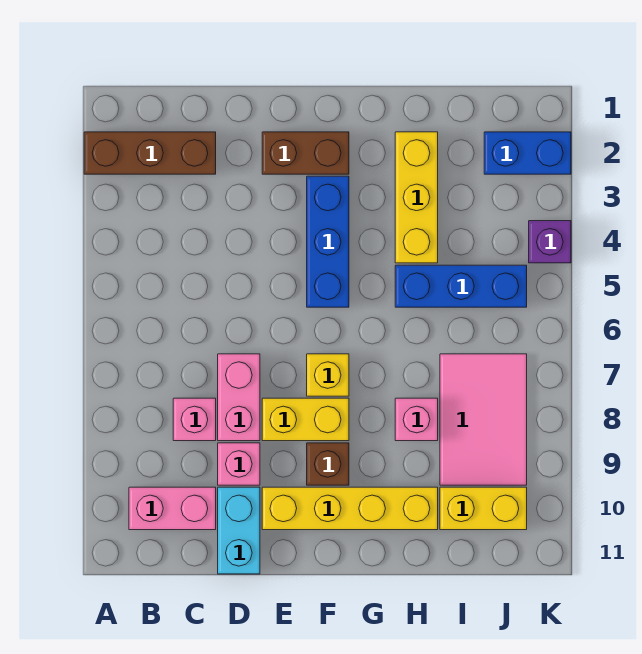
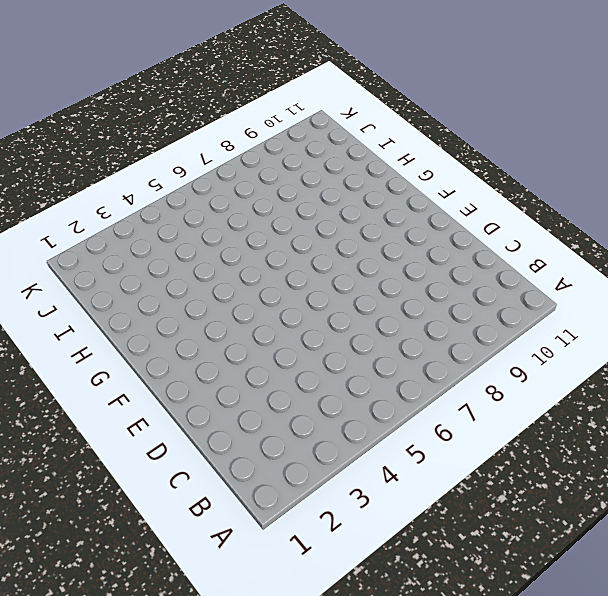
none -> brown 1x3 brick [84,132,216,174]
none -> pink 1x2 brick [129,487,216,530]
none -> pink 1x1 brick [173,398,216,441]

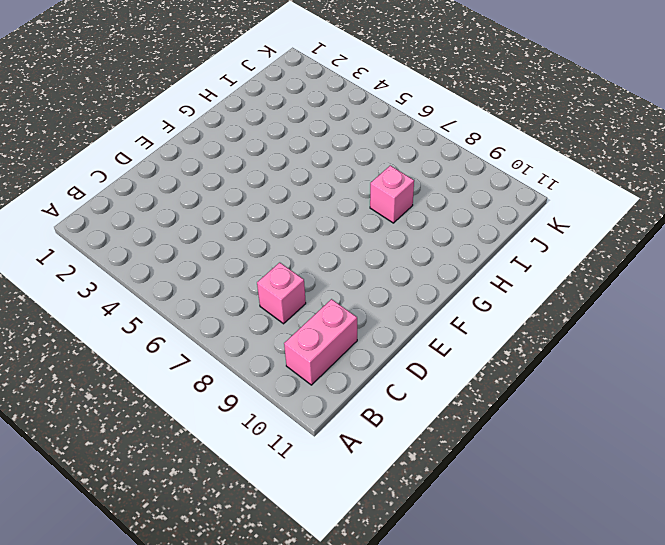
none -> brown 1x3 brick [84,132,216,174]
none -> pink 1x2 brick [218,354,260,441]
none -> pink 1x1 brick [218,443,260,485]

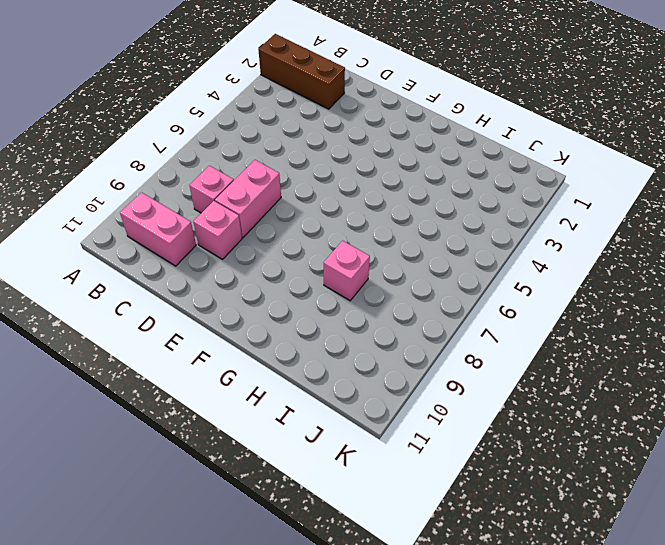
none -> cyan 1x2 brick [218,487,260,574]
none -> brown 1x2 brick [262,132,349,174]
none -> yellow 1x2 brick [262,398,349,441]

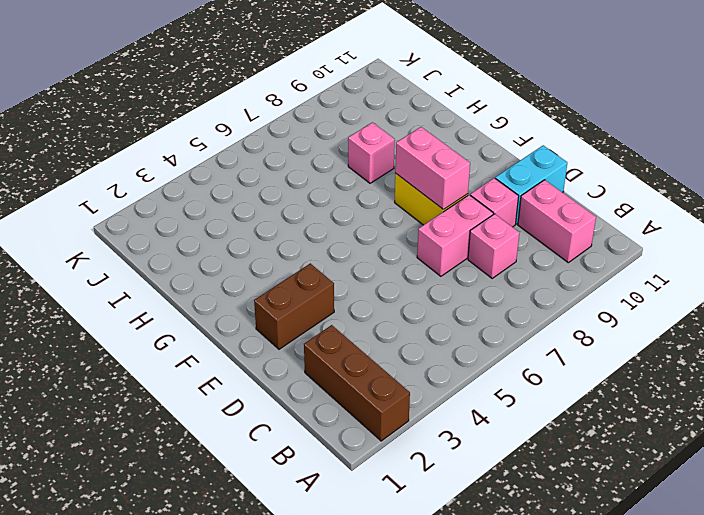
brown 1x2 brick [254,263,334,349] -> brown 1x2 brick turned to [262,132,349,174]
pink 1x2 brick [395,127,470,210] -> none
none -> yellow 1x4 brick [262,487,438,530]
none -> blue 1x3 brick [307,176,349,307]
none -> yellow 1x1 brick [307,354,349,396]

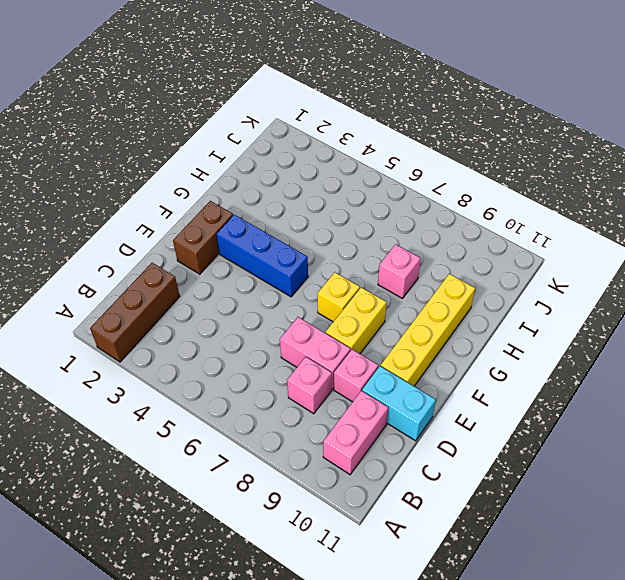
none -> brown 1x1 brick [307,443,349,485]
none -> yellow 1x3 brick [395,132,438,263]
none -> blue 1x3 brick [395,265,527,307]

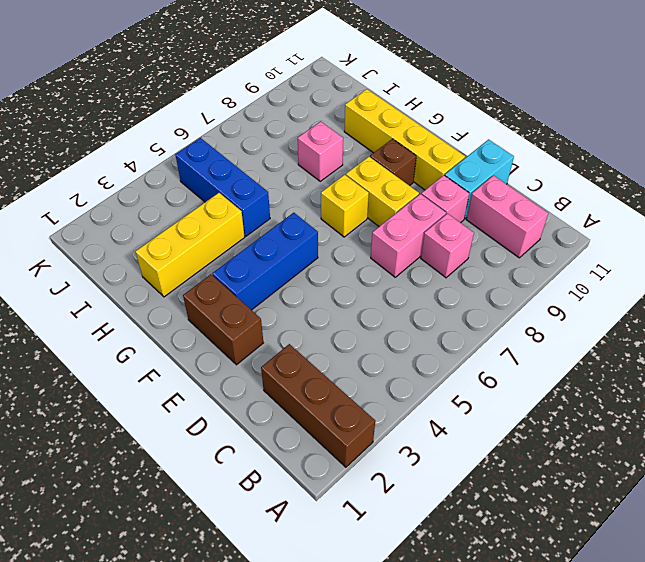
none -> pink 2x3 tile [440,354,527,485]
none -> yellow 1x2 brick [440,487,527,530]
none -> blue 1x2 brick [484,132,571,174]

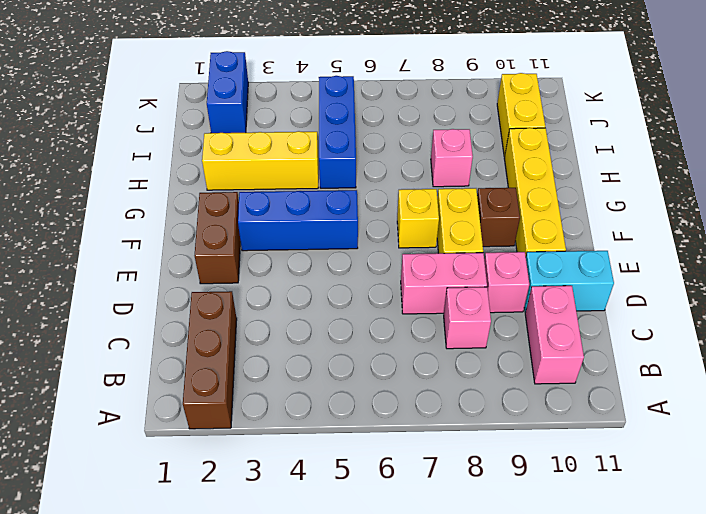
none -> pink 2x3 tile [440,354,527,485]
none -> purple 1x1 brick [529,221,571,263]

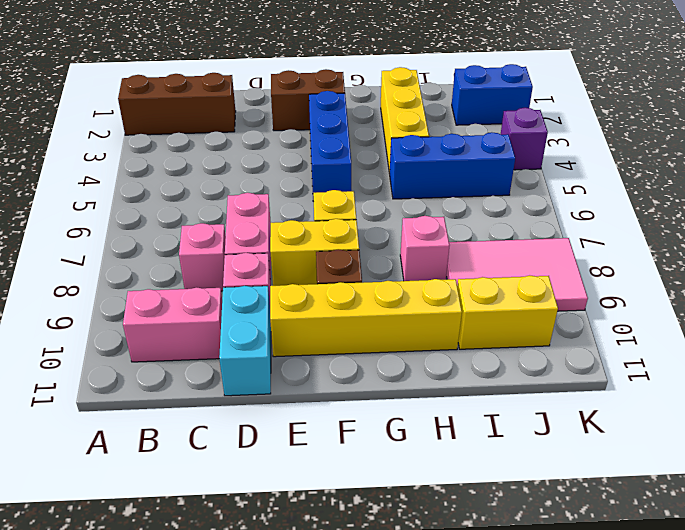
pink 2x3 tile [446,238,588,311] -> pink 2x3 tile turned to [440,354,527,485]

